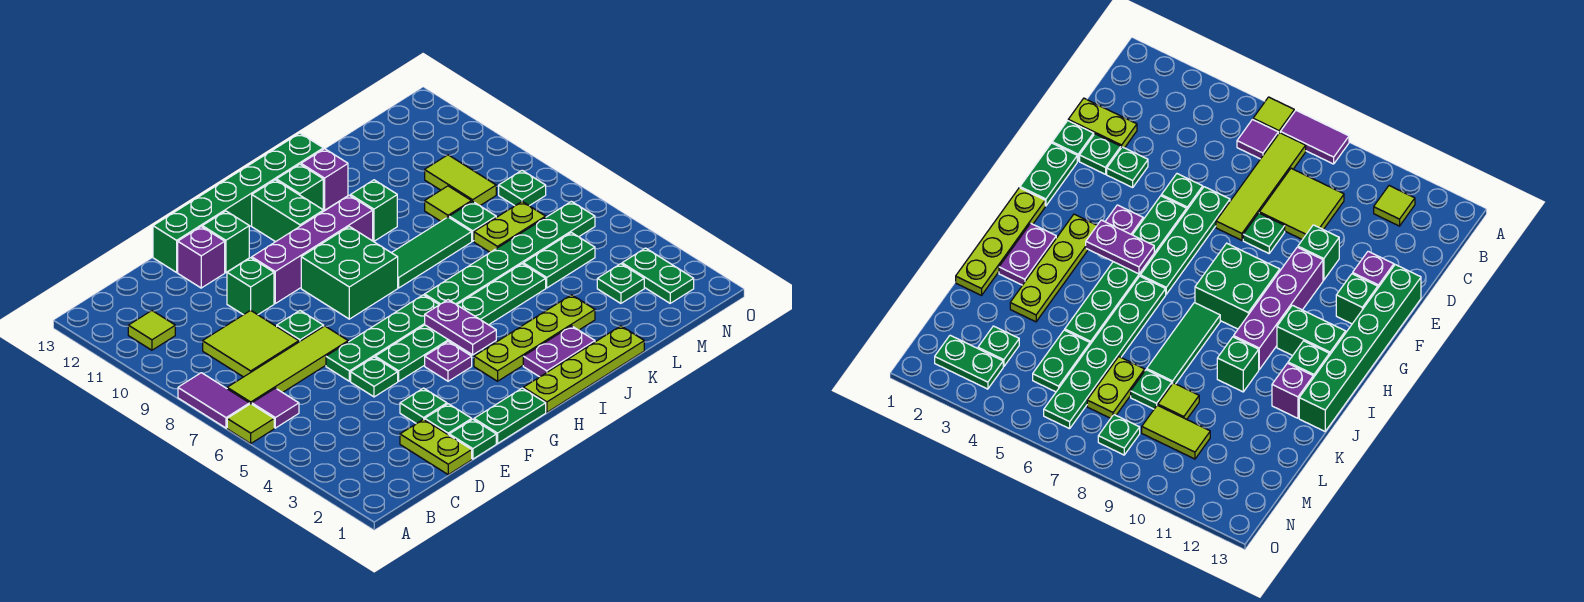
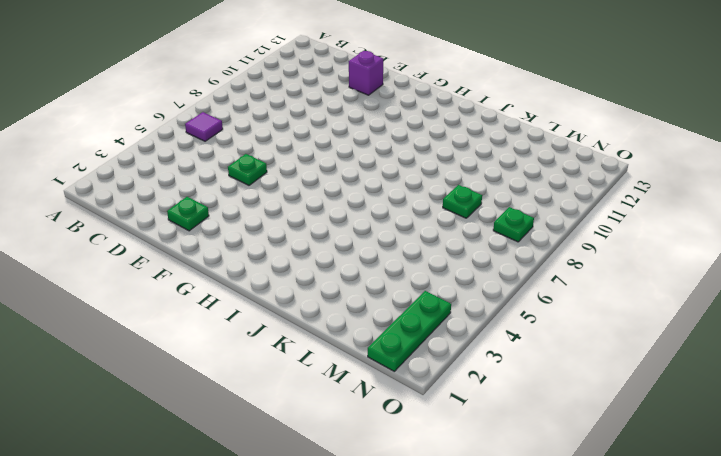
green 1x3 plate [368,291,451,371] -> green 1x2 plate [622,248,694,303]
none -> lime 1x1 tile [227,404,274,443]
none -> purple 1x2 tile [178,373,250,428]
none -> lime 1x4 tile [227,326,348,404]
none -> lime 1x1 tile [128,311,175,350]

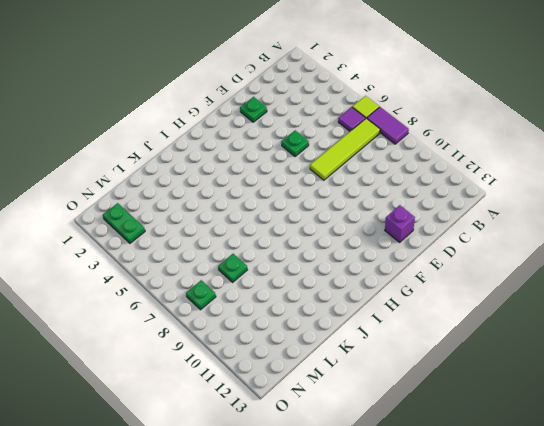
none -> lime 1x1 tile [128,311,175,350]
none -> lime 2x2 tile [203,310,299,377]
none -> lime 1x2 plate [400,419,472,474]
none -> green 1x1 plate [449,419,496,459]

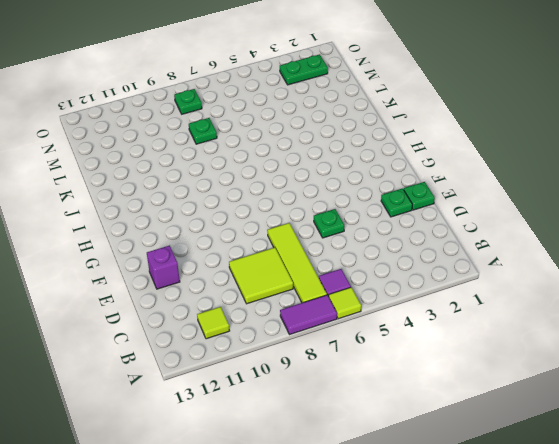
none -> lime 1x2 plate [400,419,472,474]
none -> green 1x1 plate [400,388,447,423]
none -> green 1x4 plate [326,295,439,381]
none -> green 1x1 plate [277,311,324,342]

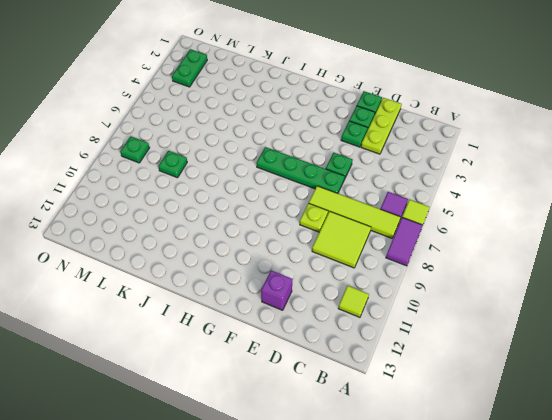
lime 1x3 plate [361,98,402,154] -> lime 1x2 plate [400,419,472,474]
lime 1x1 plate [300,203,328,232] -> green 1x1 plate [277,311,324,342]
none -> green 1x1 brick [227,258,274,315]
none -> green 1x6 brick [153,133,323,272]
none -> green 1x2 plate [474,388,546,443]
none -> green 1x6 plate [375,264,546,381]

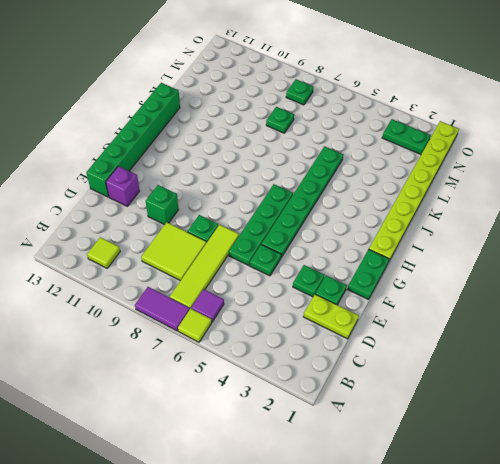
lime 1x8 plate [369,121,459,261] -> lime 1x4 plate [523,326,644,412]
none -> green 1x1 plate [449,419,496,459]
none -> purple 1x4 brick [252,195,373,303]
none -> green 1x1 brick [202,211,249,272]
none -> purple 1x1 plate [425,342,472,381]

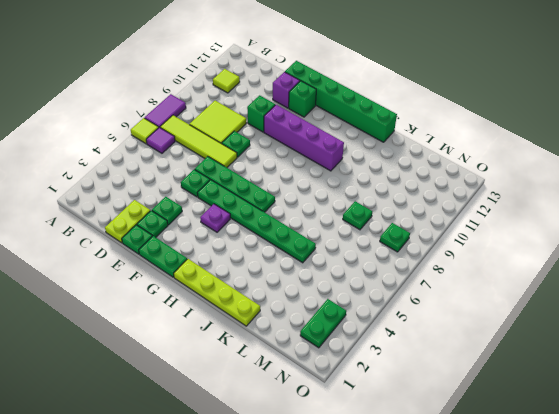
none -> green 2x2 brick [301,226,398,319]
none -> lime 1x4 plate [474,295,595,381]
none -> green 1x2 brick [252,180,323,242]
none -> purple 1x2 plate [523,326,595,377]

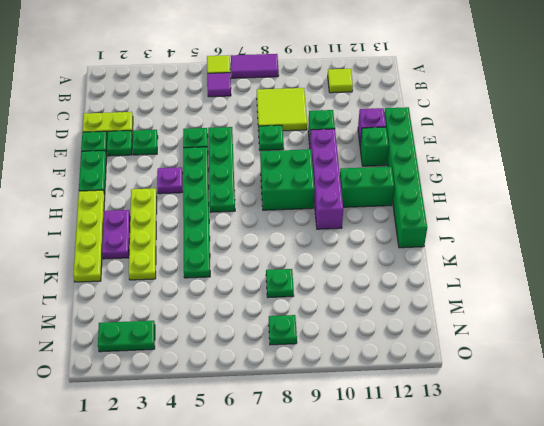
none -> lime 1x4 tile [227,326,348,404]
none -> green 1x6 plate [425,201,595,305]
none -> green 1x3 tile [392,217,472,288]
none -> green 1x1 brick [276,164,323,209]

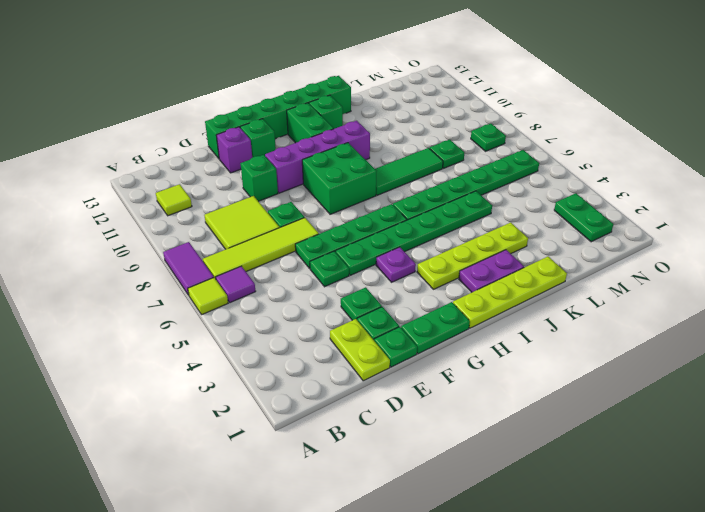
none -> green 1x1 brick [350,180,397,241]
none -> purple 1x1 brick [301,149,348,210]
none -> green 1x2 plate [523,233,595,288]
none -> lime 1x2 plate [474,202,546,252]

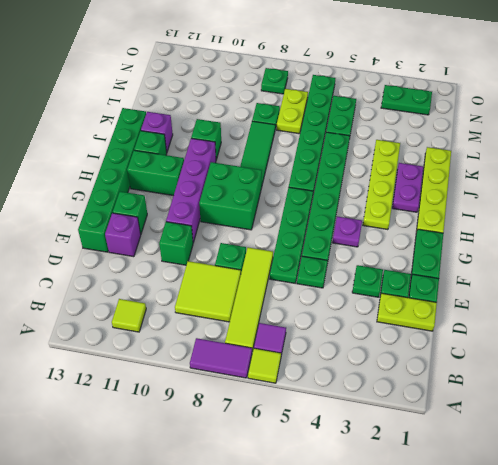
none -> lime 1x1 tile [425,186,472,221]
none -> green 1x1 plate [597,264,644,303]
none -> lime 1x2 tile [425,155,496,206]
none -> purple 1x2 plate [425,300,496,355]

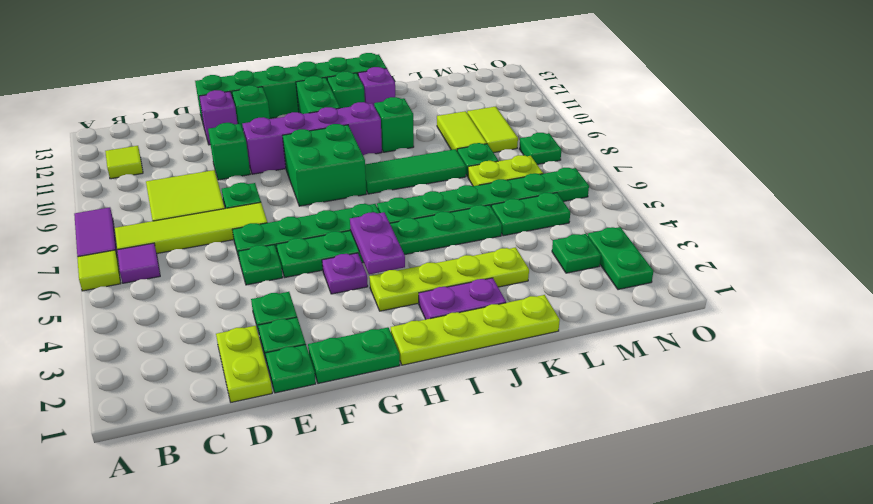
lime 1x2 tile [437,111,487,150] -> lime 1x1 tile [425,186,472,221]

